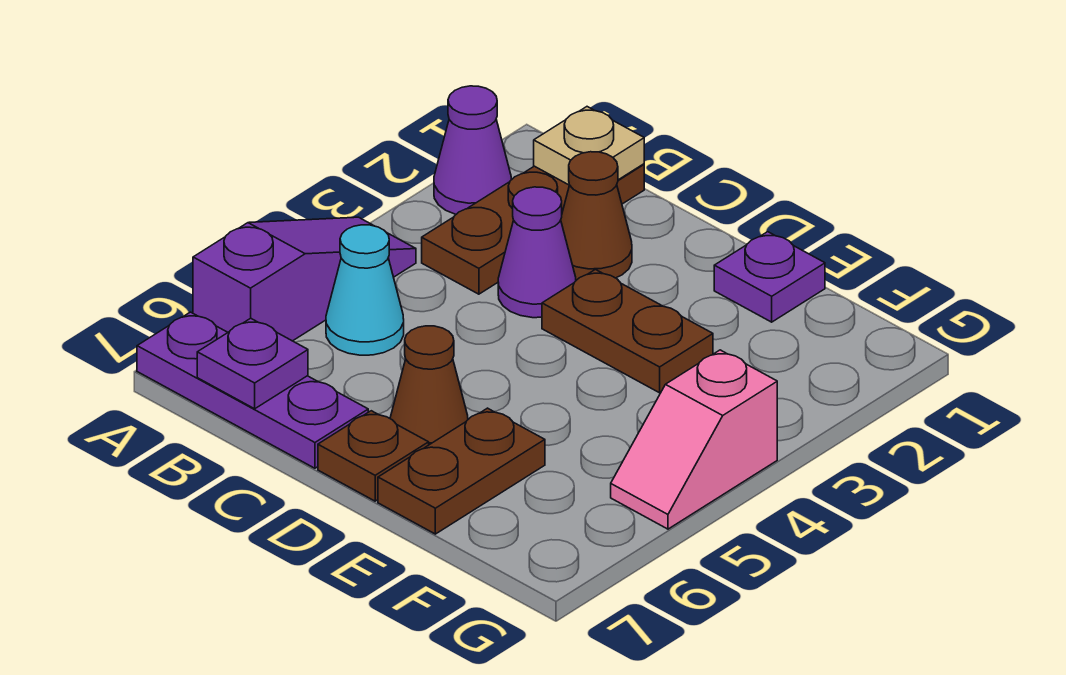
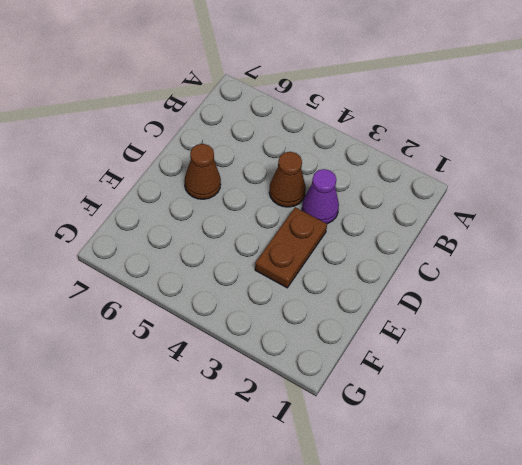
brown 1x1 cone [269,152,306,207] -> brown 1x1 cone moved to [561,152,632,280]
none -> purple 1x1 cone [434,86,511,214]
none -> purple 1x3 slope [193,217,416,341]
none -> purple 1x3 plate [137,312,368,468]

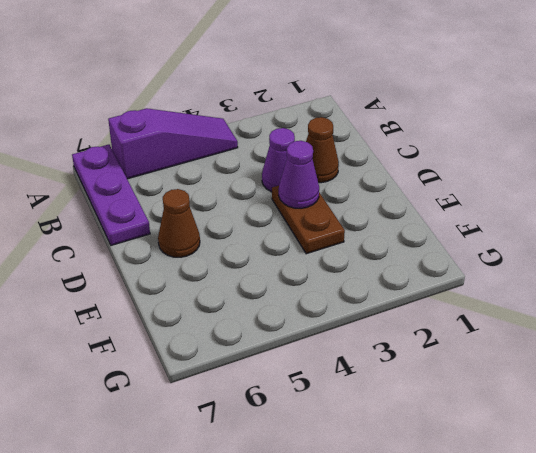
purple 1x1 cone [279,141,319,208] -> purple 1x1 cone moved to [434,86,511,214]
none -> brown 1x3 plate [422,164,644,294]
none -> cyan 1x1 cone [326,225,404,355]
none -> brown 1x1 plate [318,411,429,501]

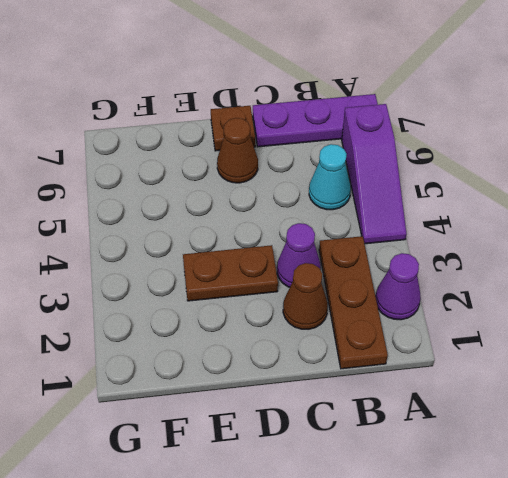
none -> purple 1x1 plate [714,232,825,322]
none -> brown 1x2 plate [378,408,545,534]
none -> pink 1x2 slope [611,350,777,529]

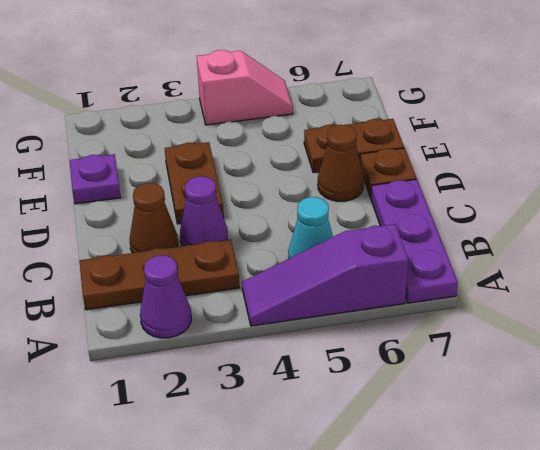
none -> tan 1x1 plate [534,107,644,185]
none -> purple 1x1 plate [197,318,308,409]

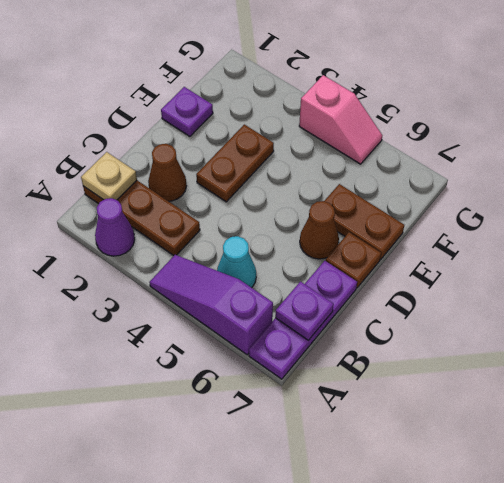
none -> purple 1x1 cone [498,187,576,318]

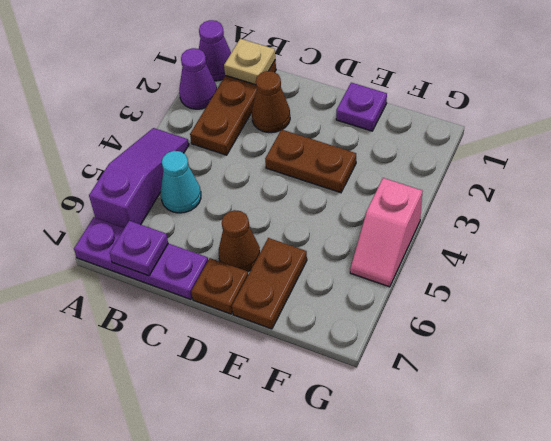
purple 1x1 cone [199,20,231,81] -> purple 1x1 cone moved to [498,187,576,318]

